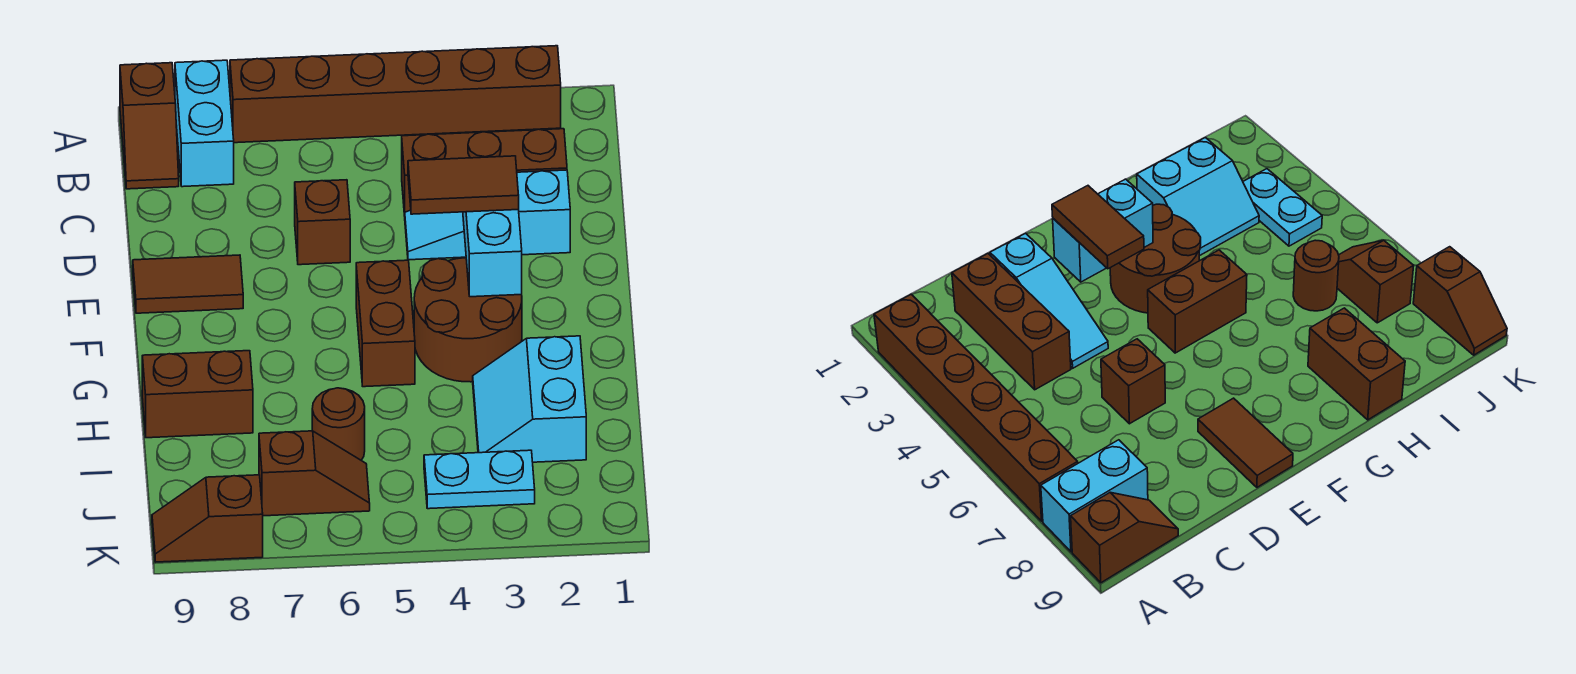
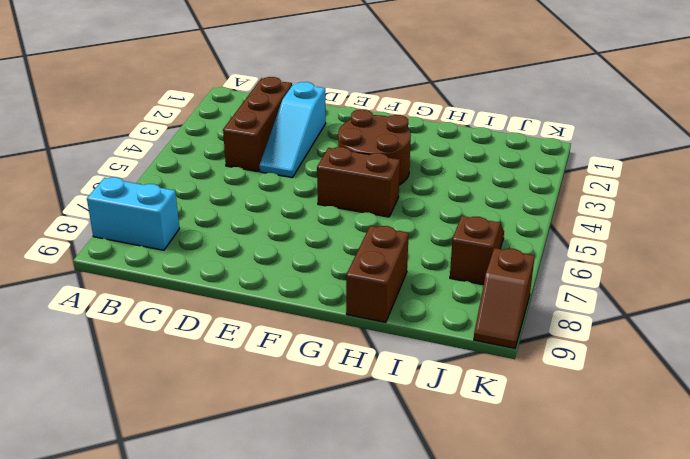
none -> brown 1x6 brick [230,46,561,143]
none -> brown 1x2 slope [120,63,179,189]
none -> brown 1x1 brick [295,180,350,265]

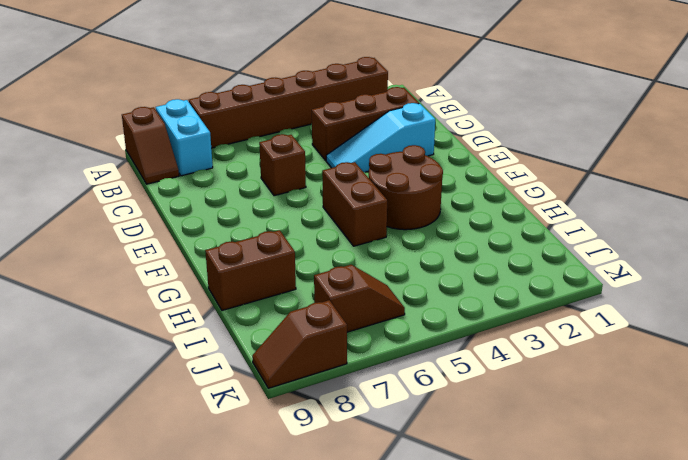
none -> brown 1x2 tile [133,255,243,313]
none -> cyan 2x2 slope [473,336,586,462]
none -> brown 1x1 round brick [312,388,365,460]

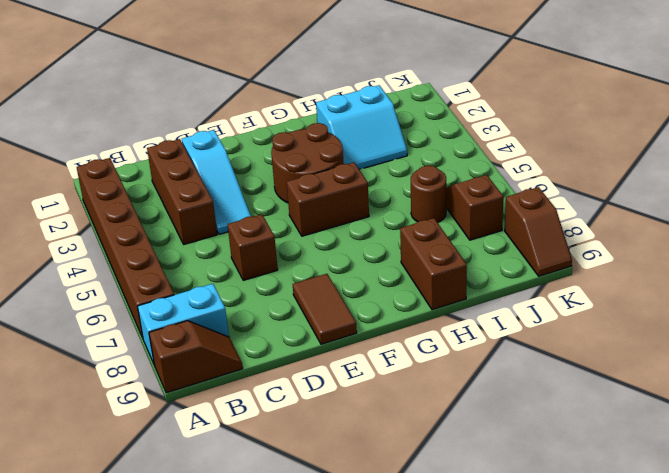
none -> cyan 1x2 plate [424,450,535,509]
none -> cyan 1x2 brick [463,210,522,297]
none -> brown 1x2 tile [408,156,519,214]

